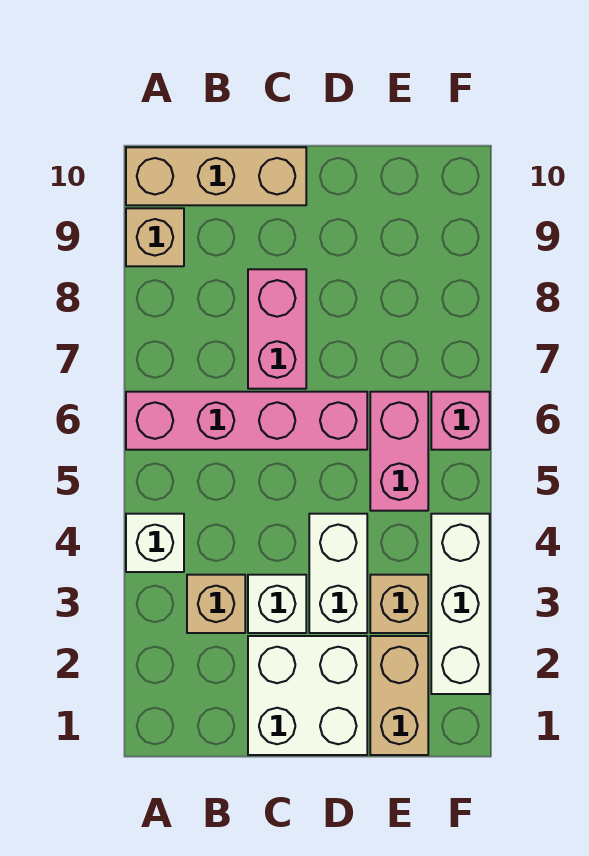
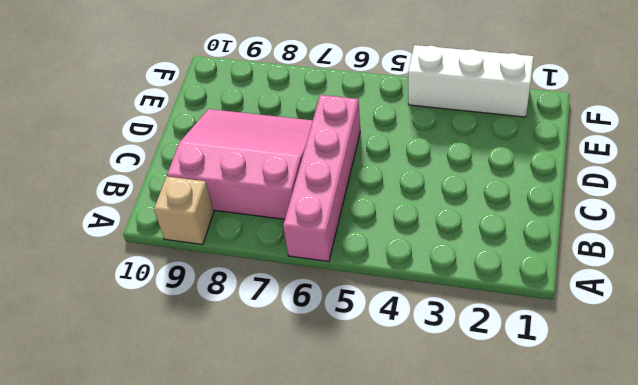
pink 3x3 slope [167,109,313,219] -> pink 1x2 brick [248,269,306,389]
none -> white 1x1 brick [126,514,184,572]
none -> tan 1x3 brick [126,147,306,205]
none -> tan 1x1 brick [187,575,245,633]

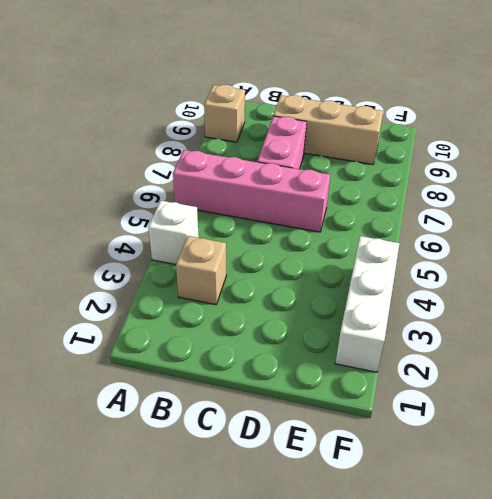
tan 1x3 brick [273,95,383,165] -> tan 1x3 brick moved to [126,147,306,205]
none -> white 2x2 brick [248,636,367,755]
none -> white 1x1 brick [248,575,306,633]
none -> white 1x2 brick [309,514,367,633]

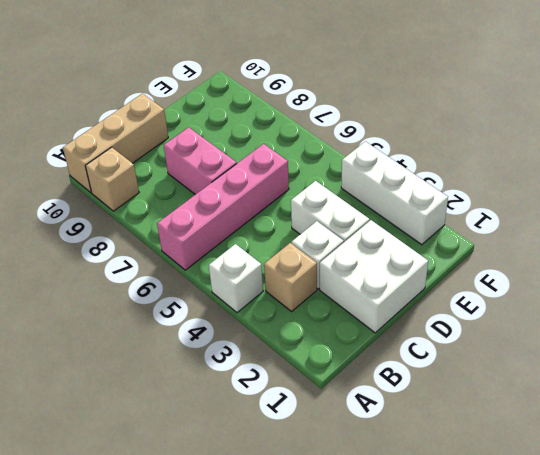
none -> tan 1x2 brick [370,636,428,755]
none -> tan 1x1 brick [370,575,428,633]
none -> pink 1x2 brick [370,392,428,511]

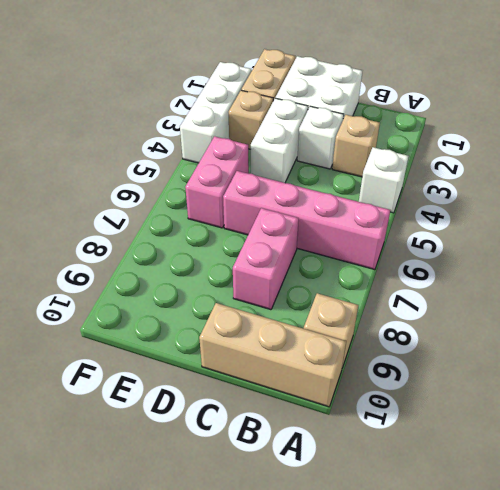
none -> pink 1x1 brick [431,392,490,450]

